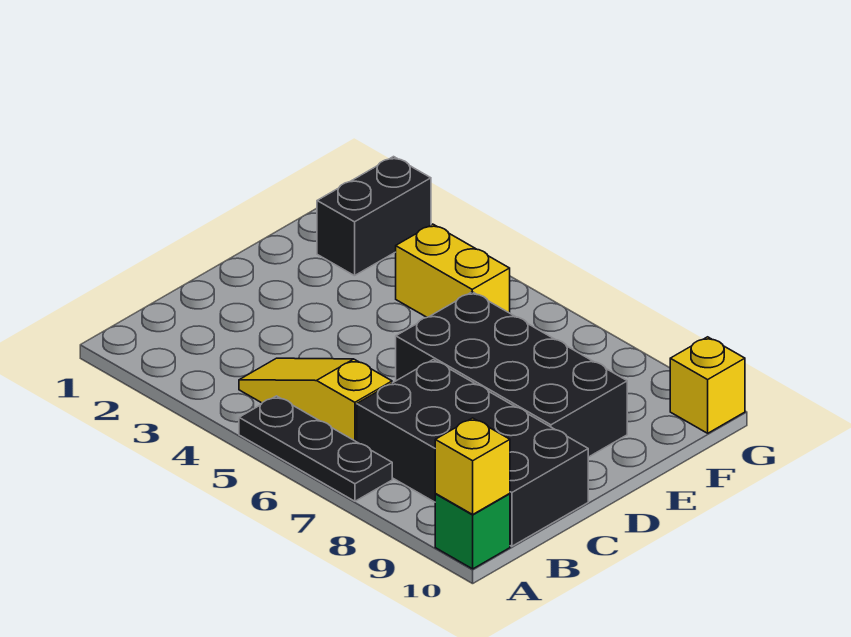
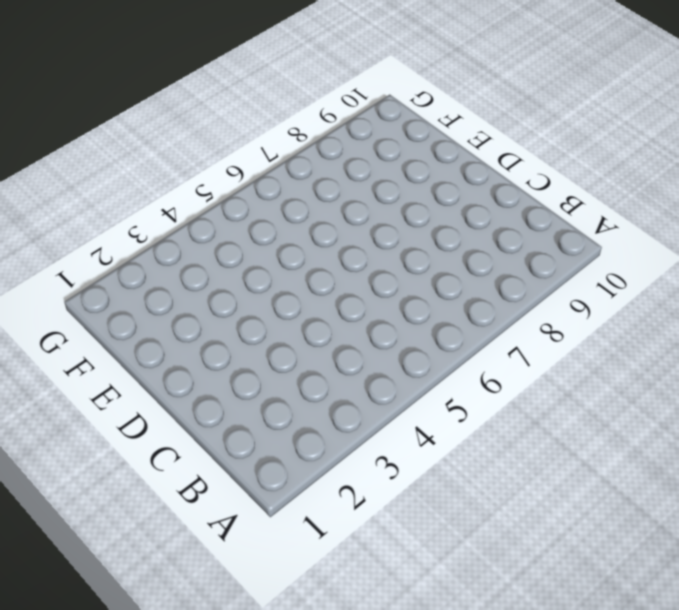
none -> black 1x3 plate [239,396,392,501]
none -> green 1x1 brick [435,494,510,569]

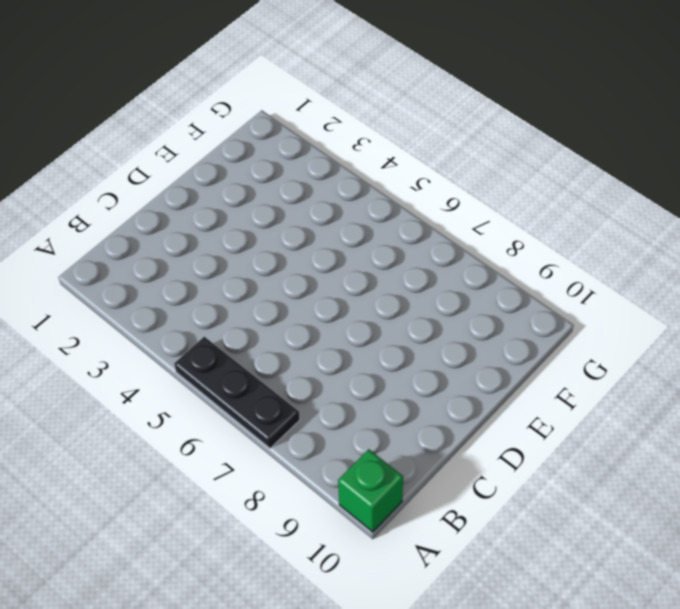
none -> yellow 1x3 slope [239,358,392,442]
none -> black 2x4 brick [357,360,588,546]

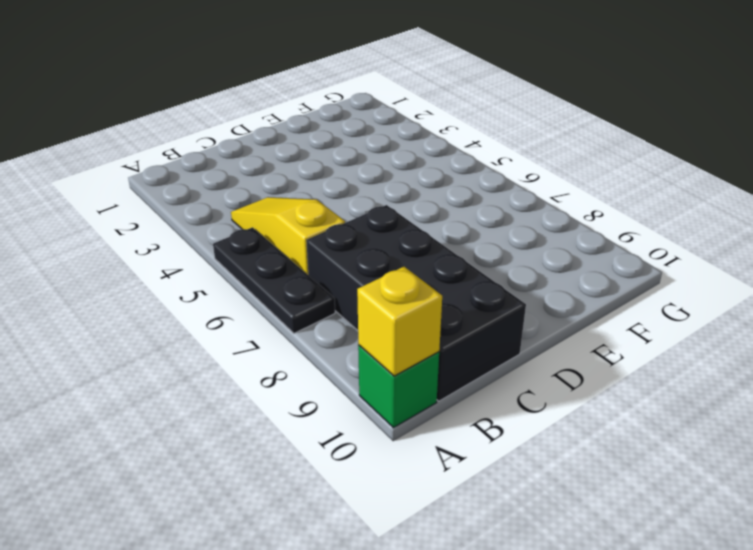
none -> black 2x4 brick [396,292,627,457]
none -> black 1x2 brick [317,157,431,276]

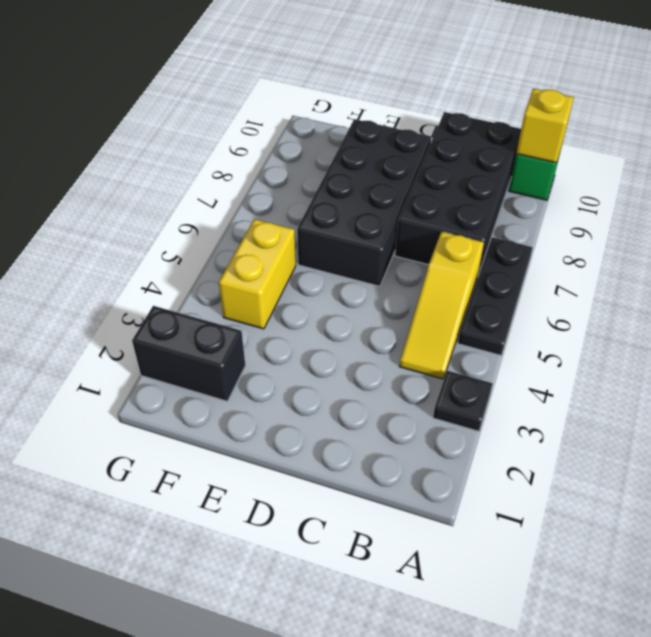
black 1x1 plate [433,371,493,431] -> none
none -> yellow 1x1 brick [670,337,745,433]

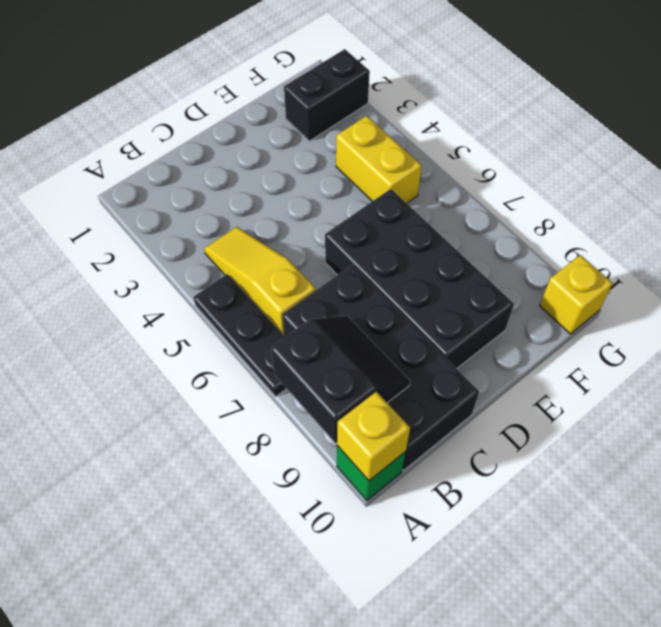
black 2x2 slope [271,316,410,443] -> none

